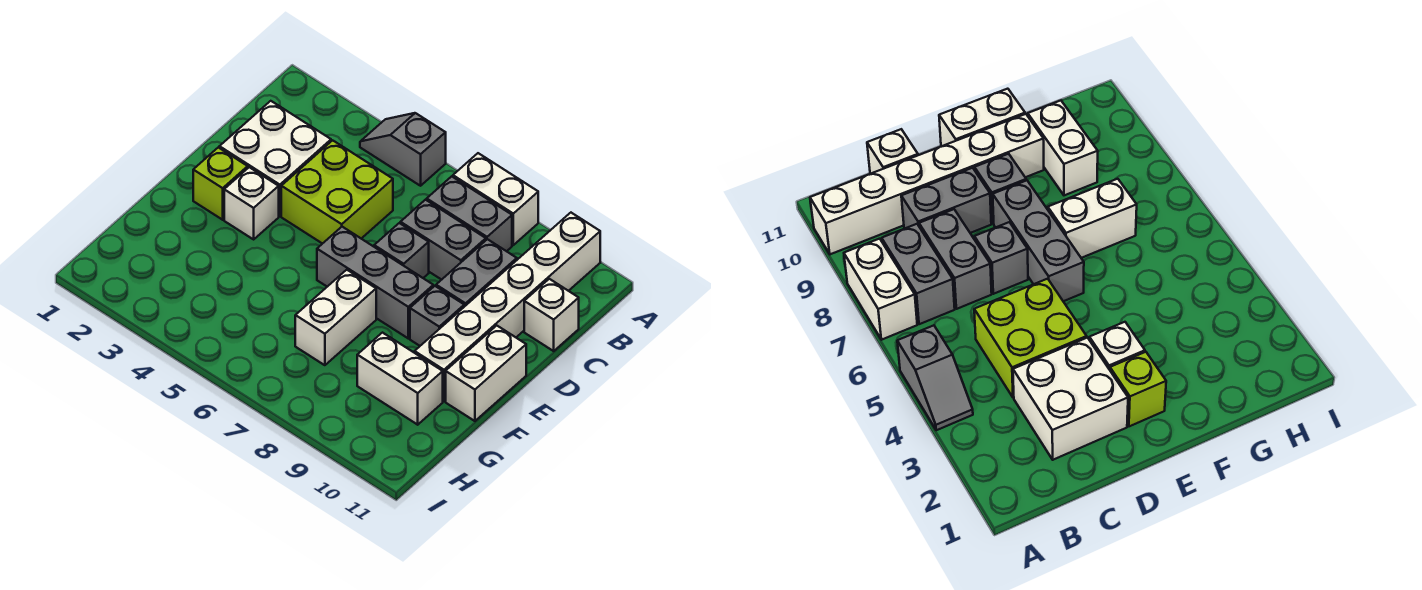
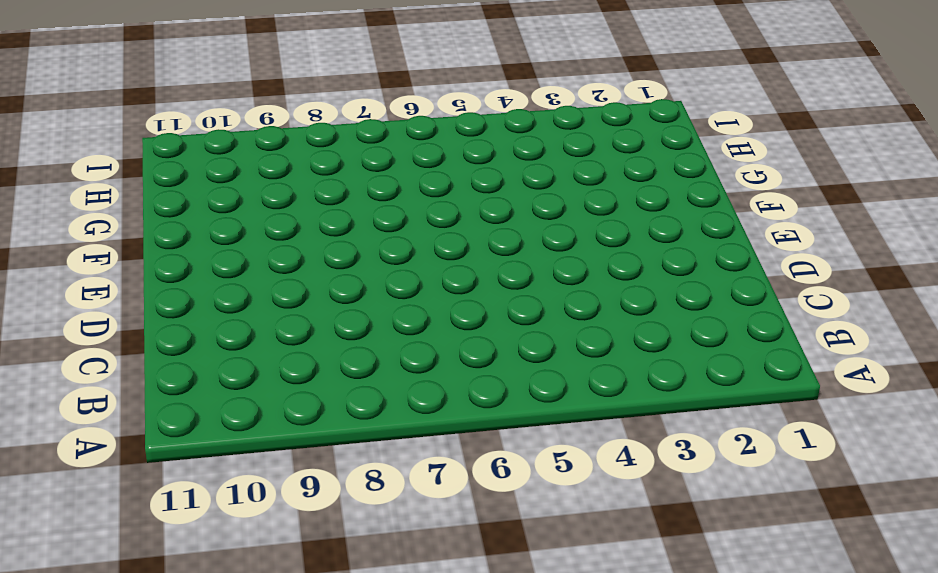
none -> grey 1x2 slope [360,113,446,186]
none -> white 1x2 brick [453,153,538,245]
none -> white 1x6 brick [415,213,600,401]

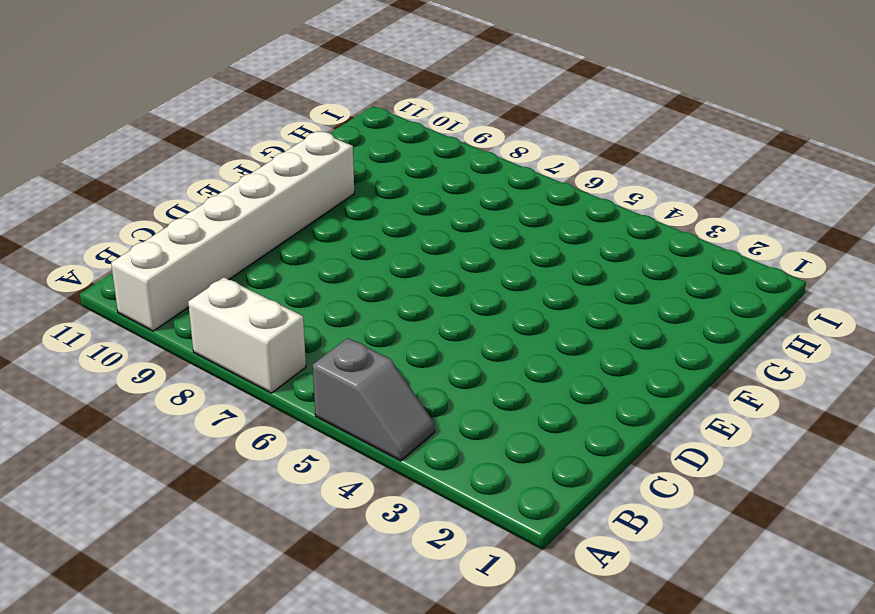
none -> grey 1x2 brick [427,176,512,251]
none -> white 2x2 brick [219,101,331,216]
none -> lime 2x2 brick [281,140,393,244]

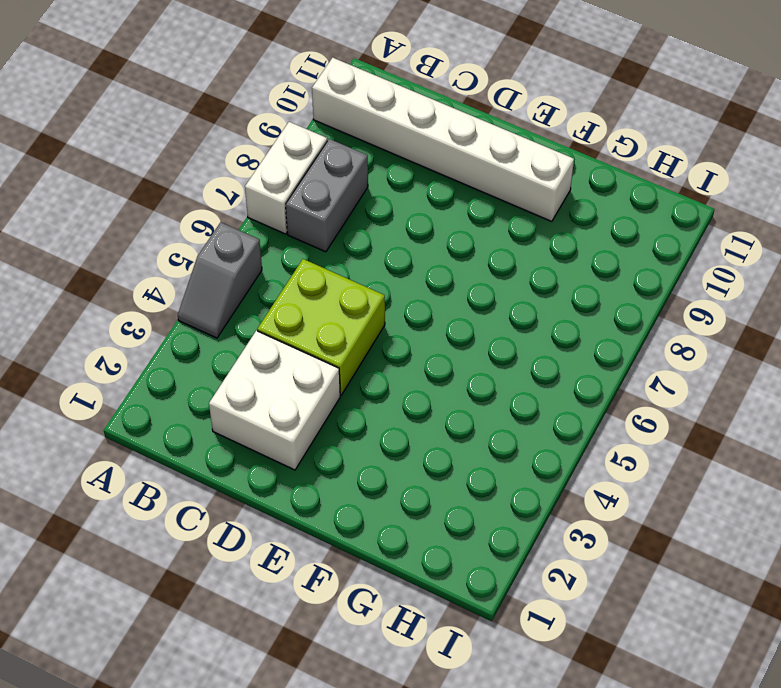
none -> grey 1x2 brick [400,200,486,280]
none -> grey 1x2 brick [436,239,517,307]
none -> white 1x1 brick [524,279,579,351]

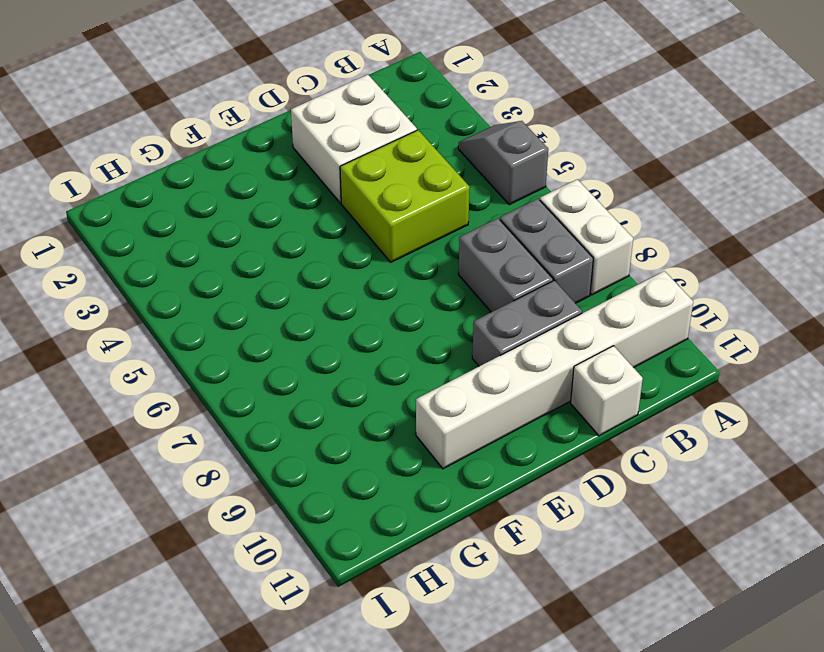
none -> grey 1x1 brick [374,223,429,278]
none -> lime 1x1 brick [193,147,248,220]
none -> white 1x1 brick [224,167,279,239]

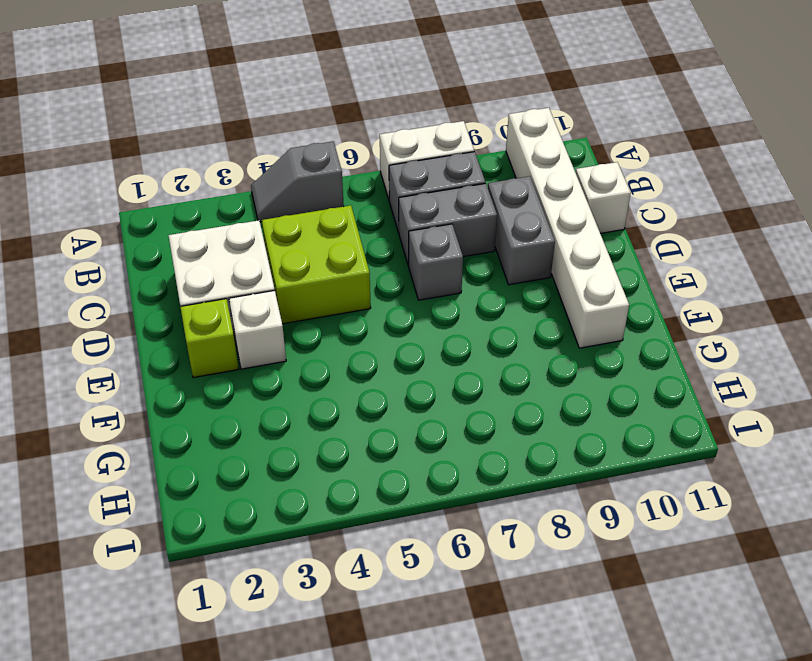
none -> grey 1x3 brick [317,227,433,338]
none -> grey 1x1 brick [410,286,464,346]
none -> white 1x2 brick [446,326,526,421]

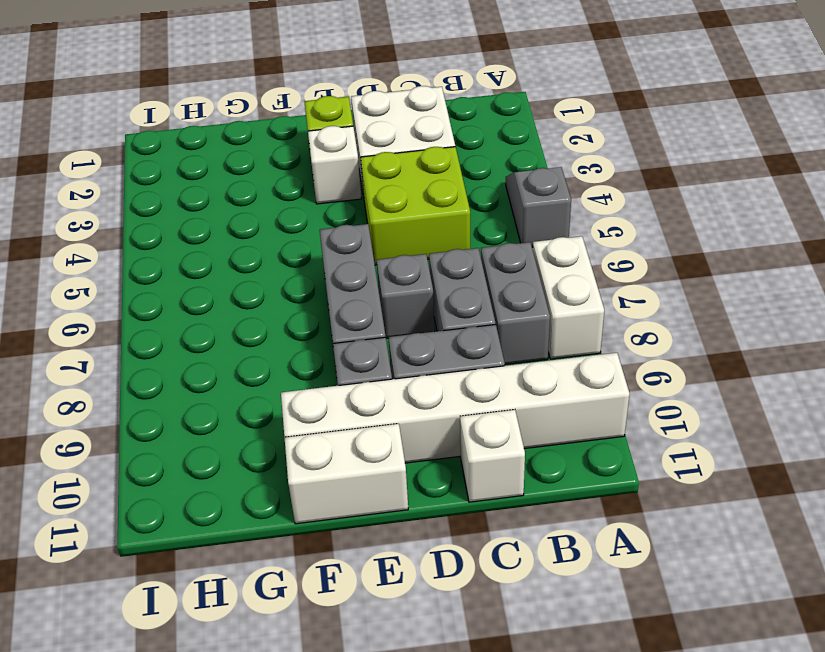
none -> white 1x2 brick [295,270,376,365]
none -> white 1x2 brick [357,333,443,425]

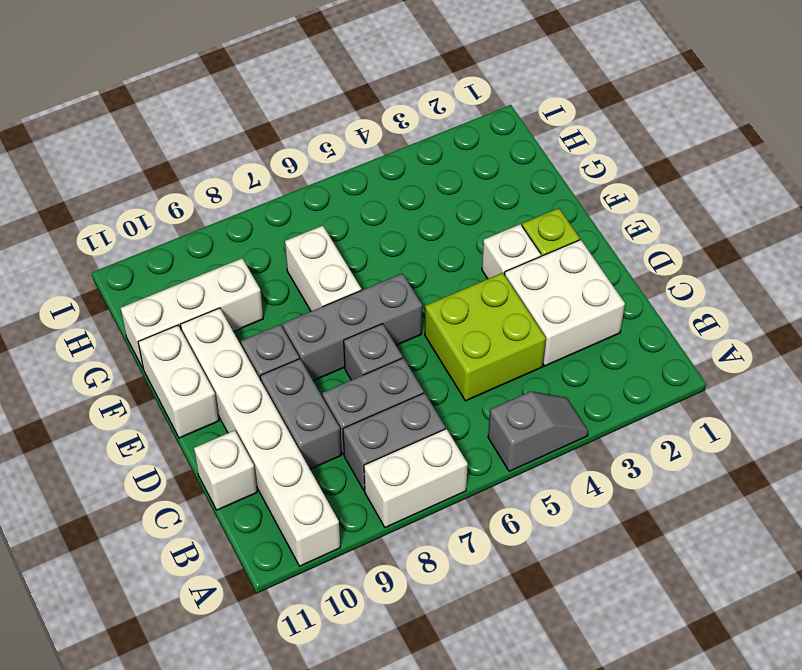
white 1x3 brick [121,258,263,368] -> white 1x2 brick [357,333,443,425]

